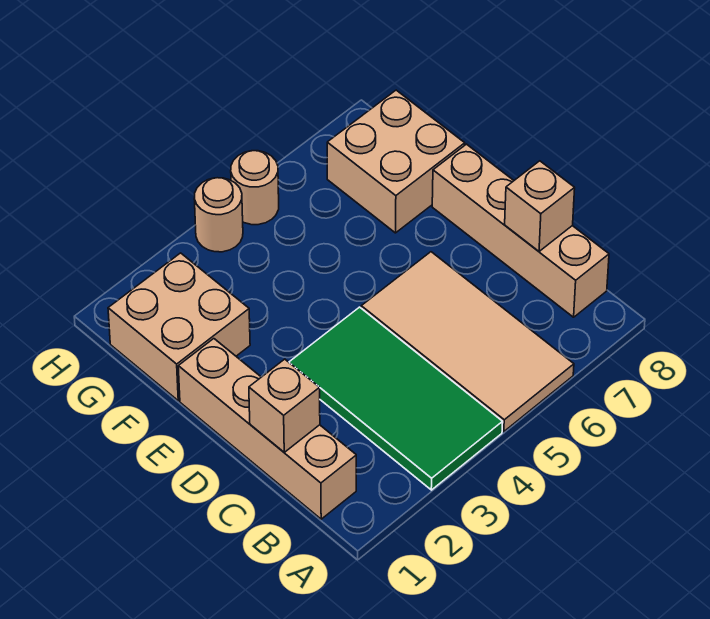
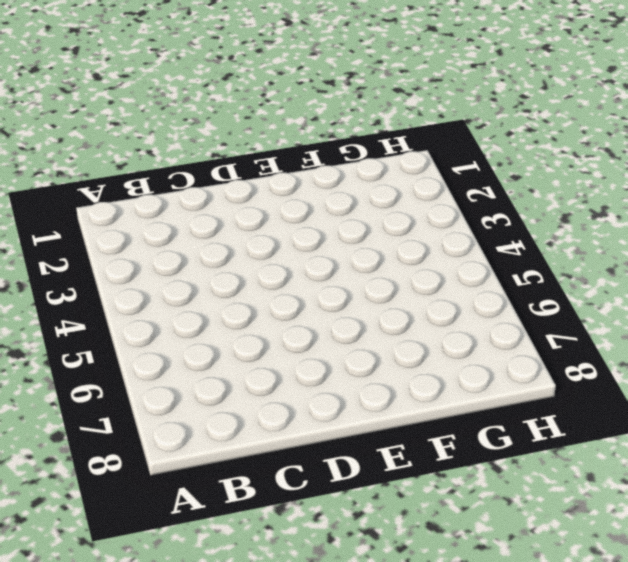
none -> green 2x4 tile [289,307,503,490]
none -> tan 2x4 tile [361,252,574,432]

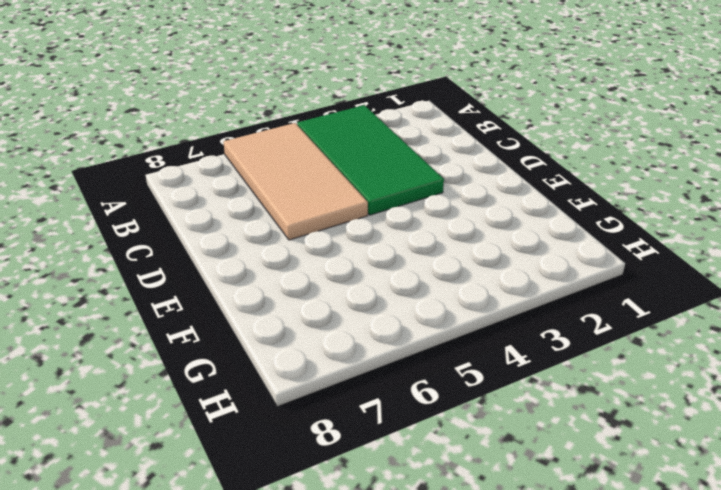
none -> tan 1x4 brick [178,339,356,519]
none -> tan 1x4 brick [432,144,609,317]

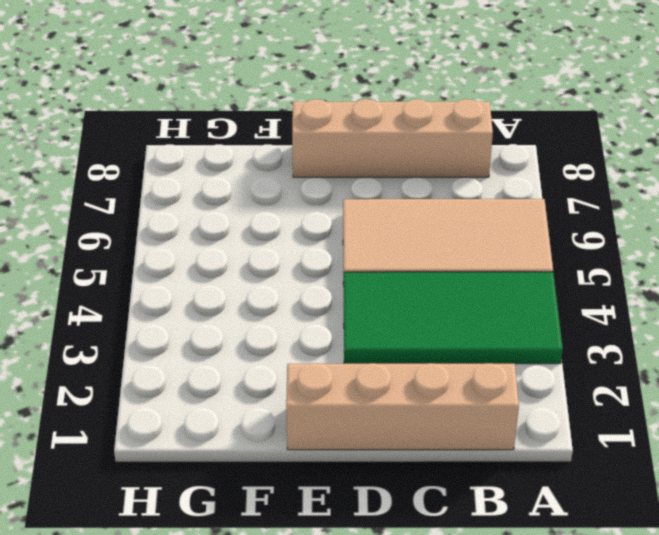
none -> tan 2x2 brick [108,253,250,401]
none -> tan 2x2 brick [327,90,465,233]

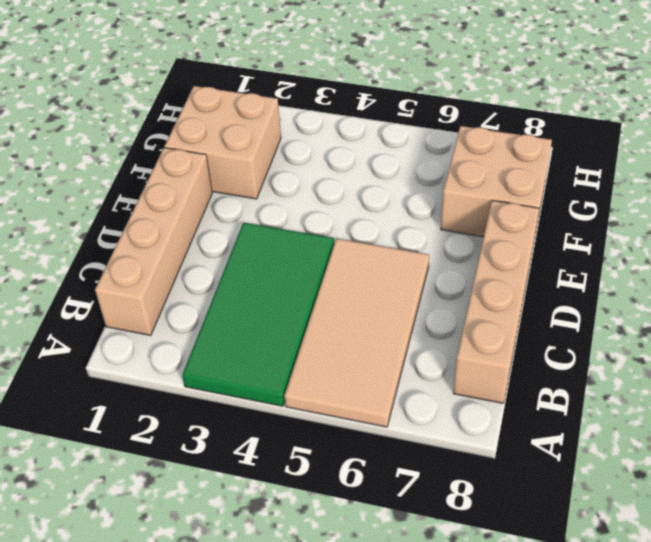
none -> tan 1x1 round brick [194,178,243,252]
none -> tan 1x1 round brick [231,151,279,225]

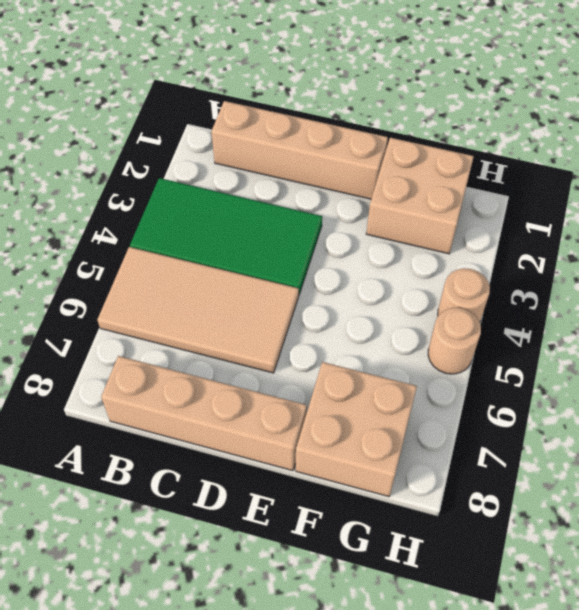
none -> tan 1x1 brick [249,359,320,452]
none -> tan 1x1 brick [505,161,575,251]

